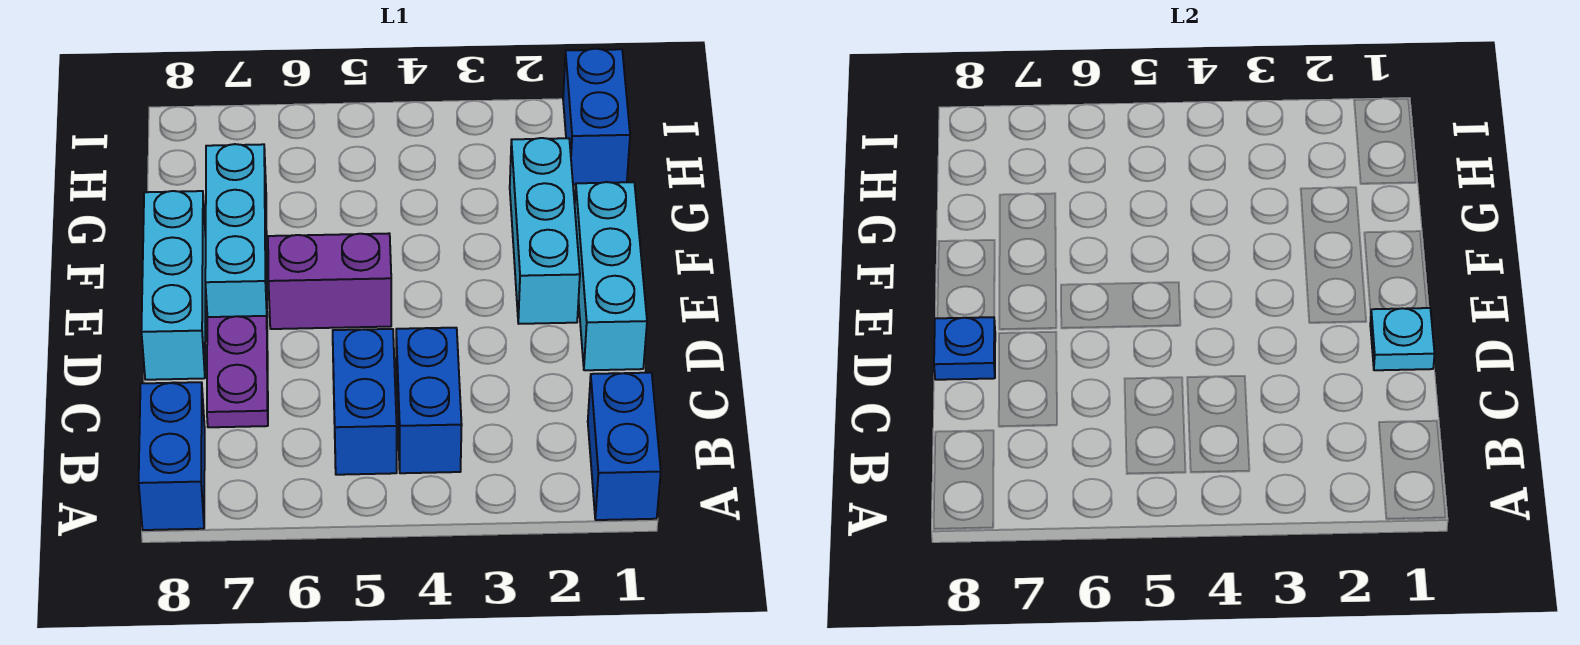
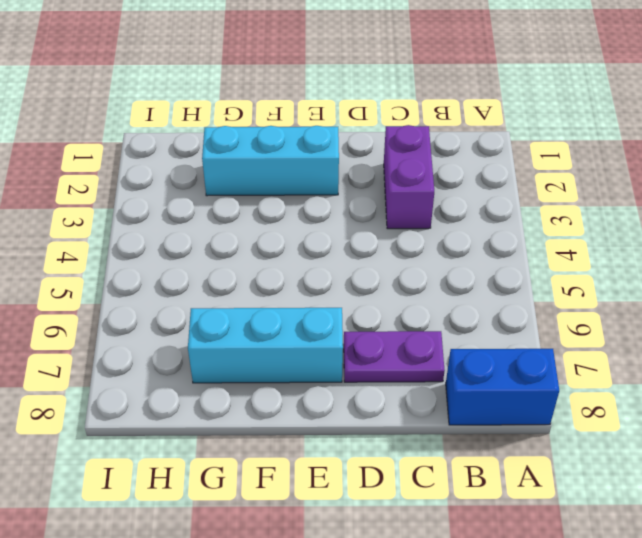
purple 1x2 brick [384,125,434,229] -> purple 1x2 brick moved to [268,233,391,329]
none -> blue 1x2 brick [588,373,661,520]
none -> blue 1x2 brick [396,328,462,473]
none -> blue 1x2 brick [333,329,397,475]

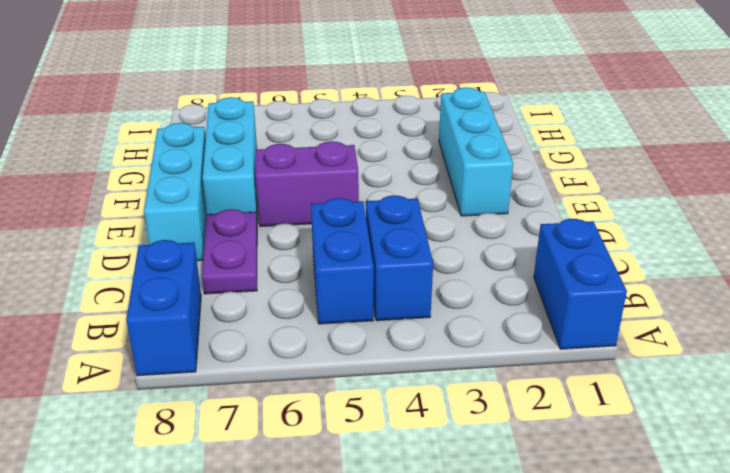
none -> cyan 1x3 brick [575,182,647,370]
none -> blue 1x2 brick [563,49,630,185]
none -> cyan 1x1 plate [1370,308,1435,370]

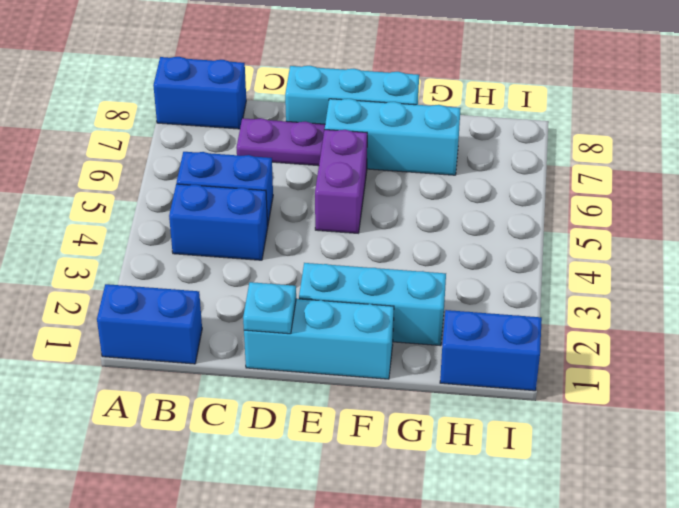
none -> blue 1x1 plate [934,317,995,380]

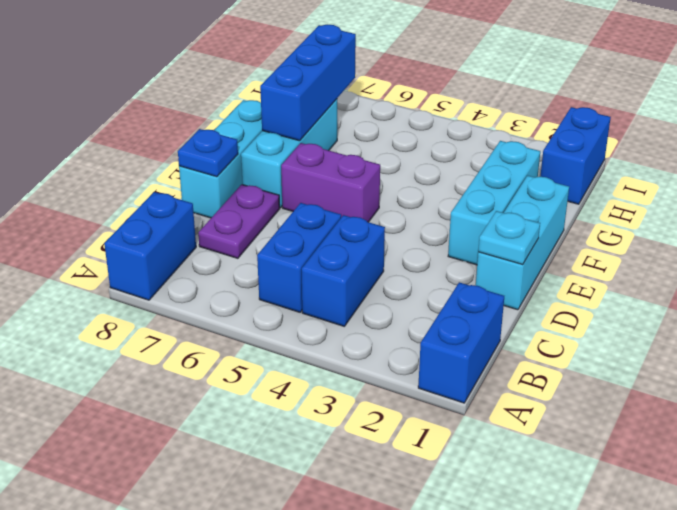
blue 1x3 brick [260,25,356,141] -> none

